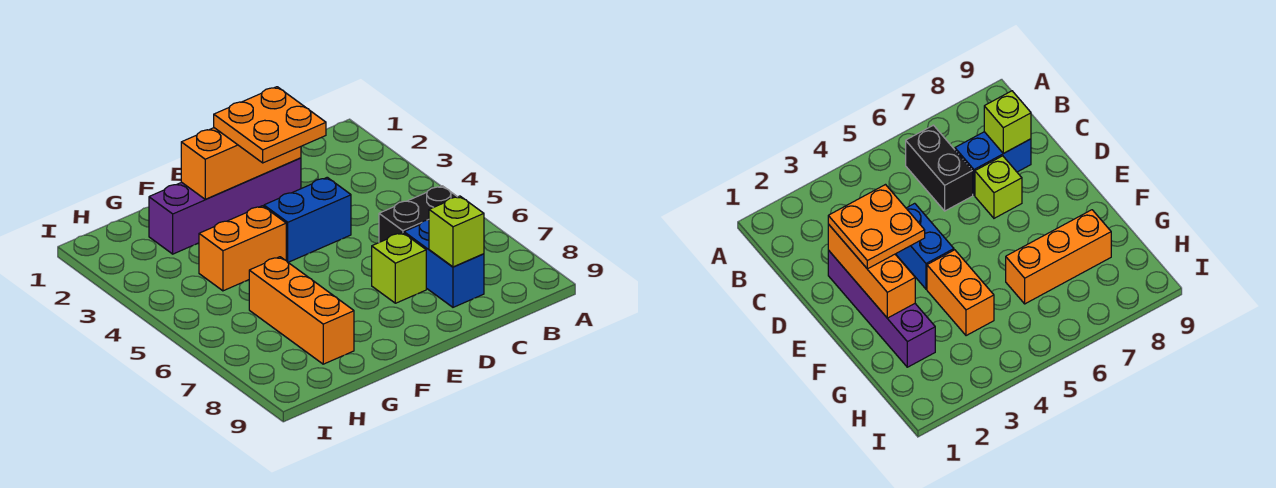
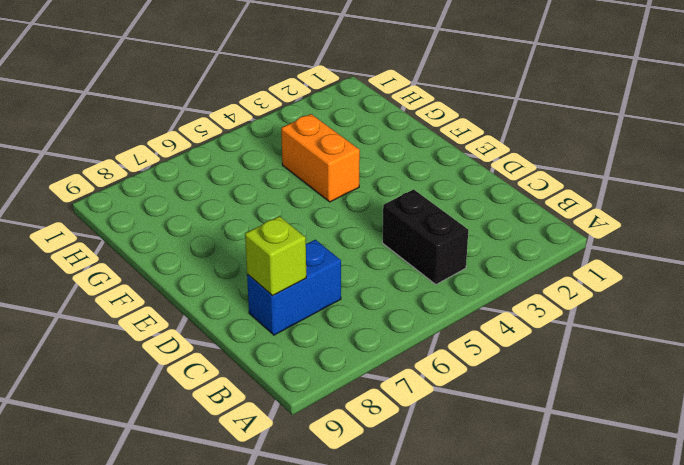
black 1x2 brick [382,189,468,285] -> black 1x2 brick moved to [379,186,457,242]
none -> purple 1x4 brick [149,158,301,254]
none -> blue 1x2 brick [264,177,351,262]

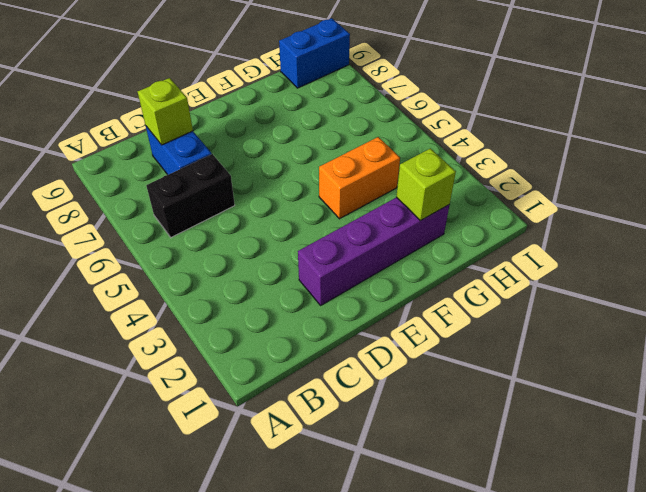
lime 1x1 brick [396,148,456,221] -> lime 1x1 brick moved to [372,232,426,303]
blue 1x2 brick [279,18,350,88] -> blue 1x2 brick moved to [264,177,351,262]
none -> orange 1x3 brick [249,257,354,364]
none -> orange 1x3 brick [181,128,301,199]

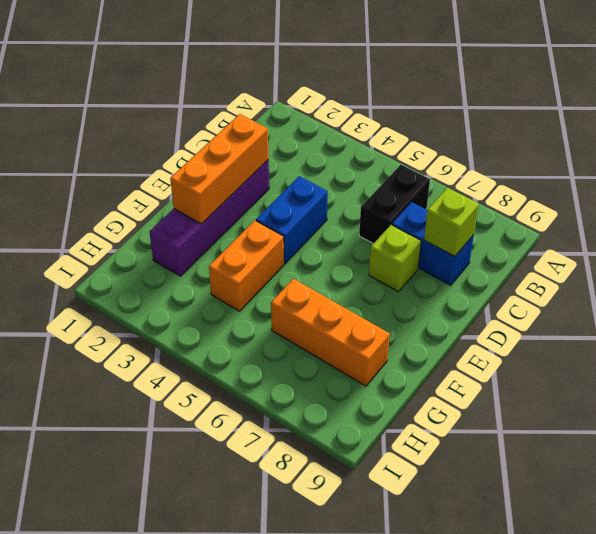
none -> orange 2x2 plate [214,87,326,163]

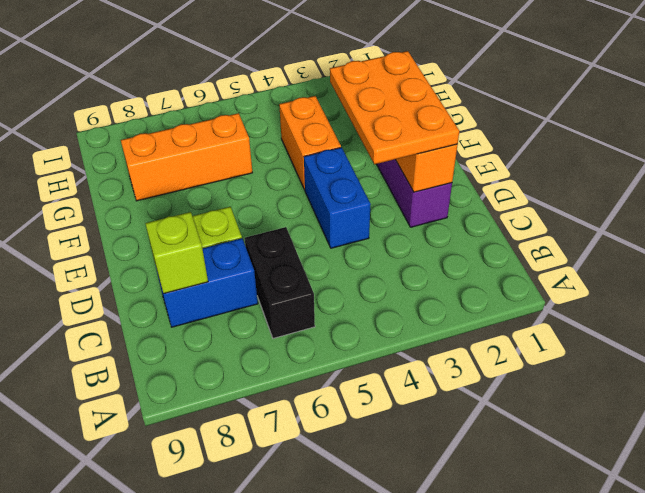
orange 2x3 plate [330,51,459,164] -> orange 2x2 plate [214,87,326,163]

